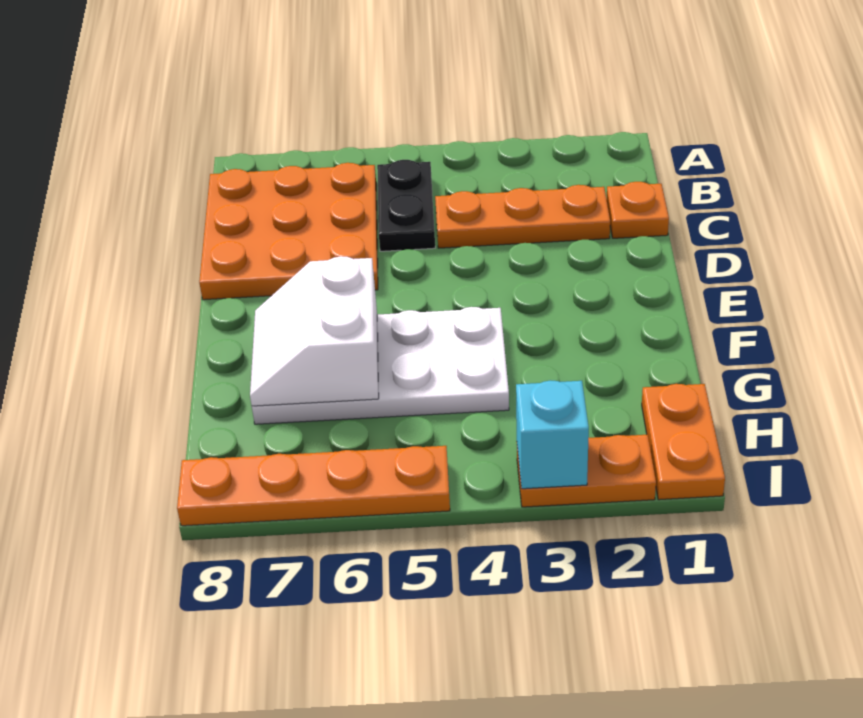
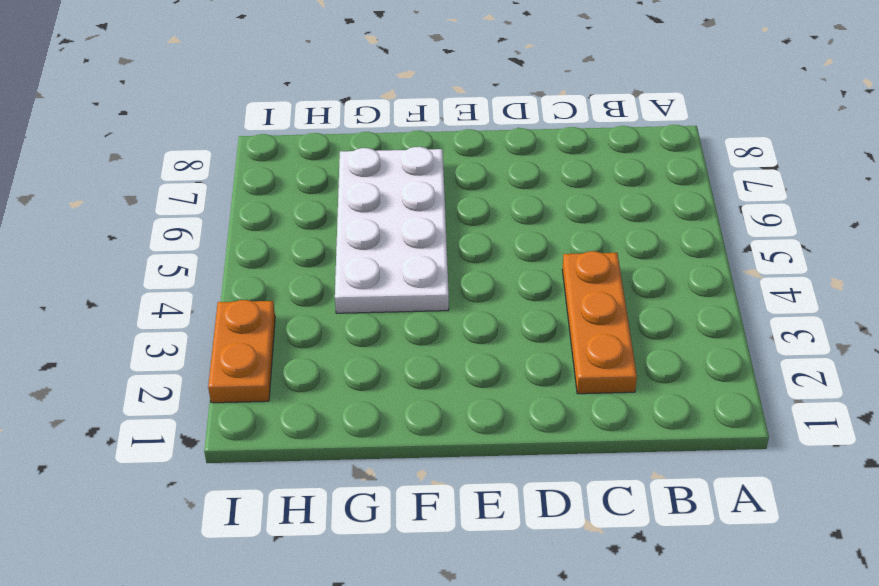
none -> black 1x2 plate [377,160,435,251]
none -> orange 3x3 plate [199,163,378,300]

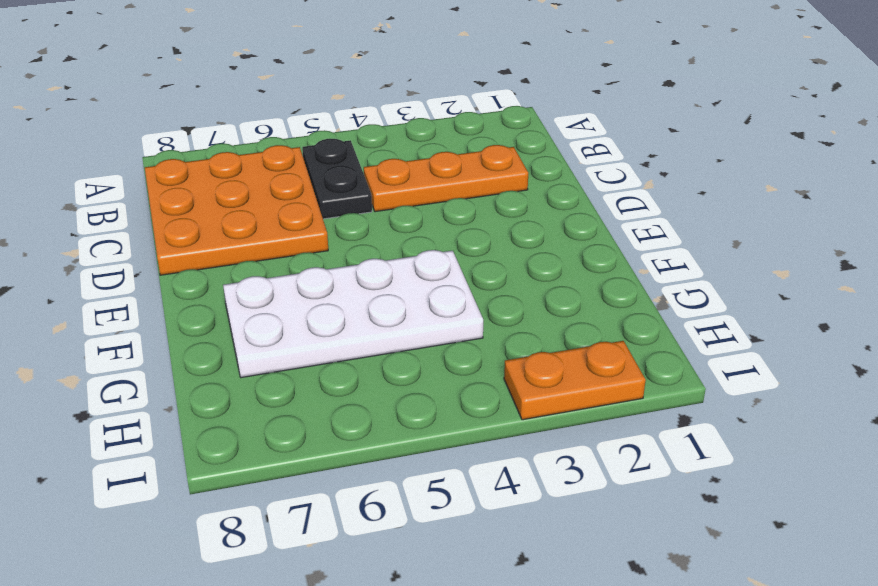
none -> orange 1x1 plate [607,182,669,238]
none -> orange 1x2 plate [642,384,725,500]

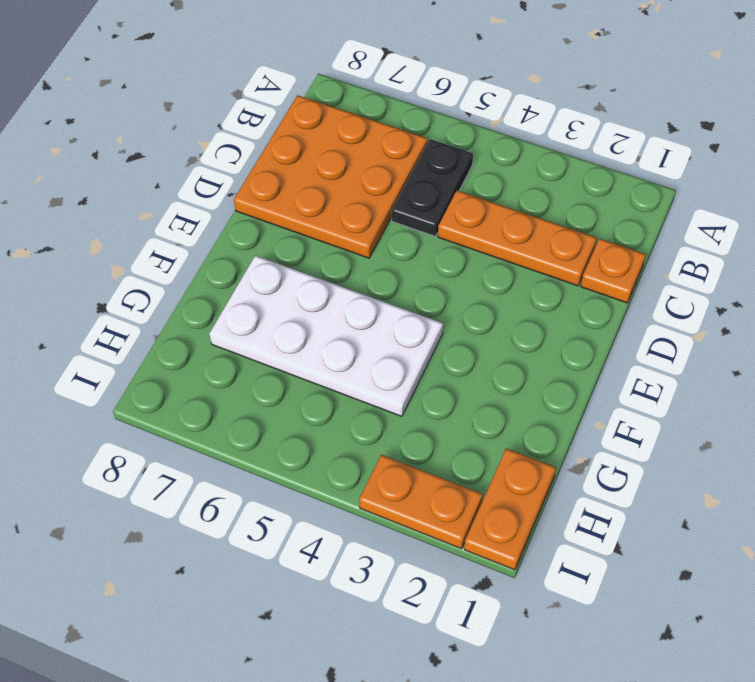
none -> orange 1x4 plate [177,446,450,526]
none -> white 2x2 slope [250,256,379,406]

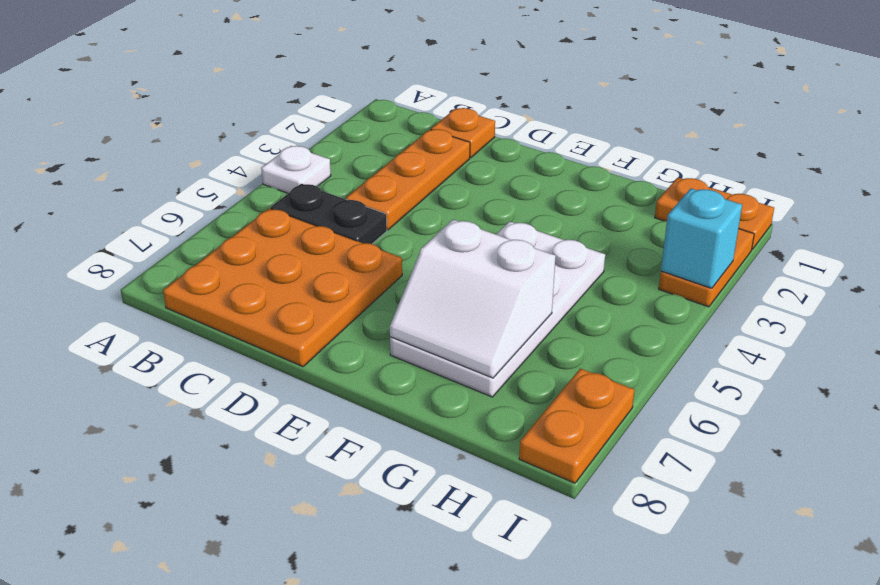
white 1x1 plate [261,146,331,193] -> none
orange 1x2 plate [519,369,634,483] -> orange 1x4 plate [177,446,450,526]

